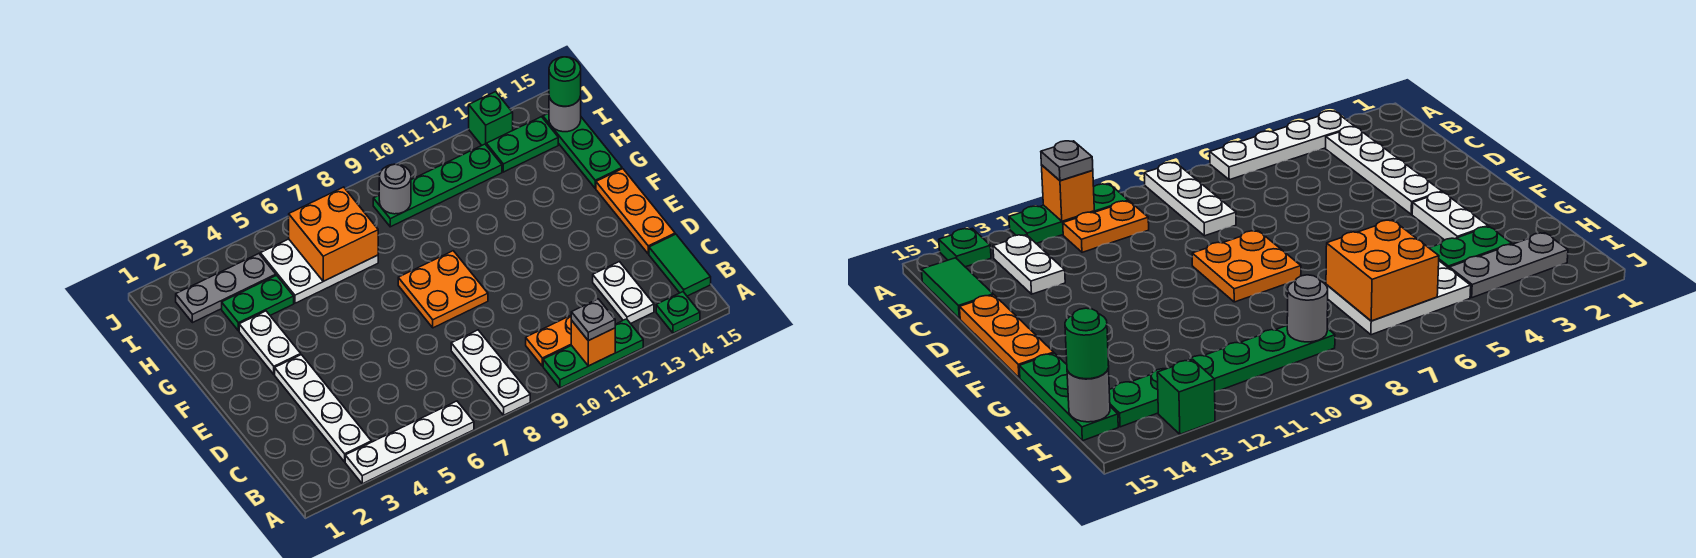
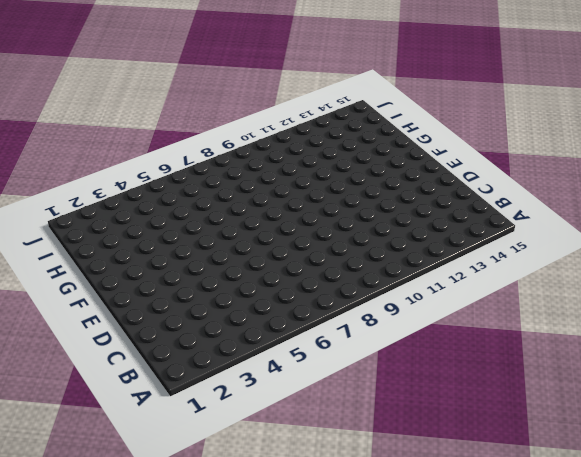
none -> white 1x4 plate [345,401,474,484]
none -> white 1x3 plate [451,330,530,415]
none -> green 1x3 plate [543,319,643,388]

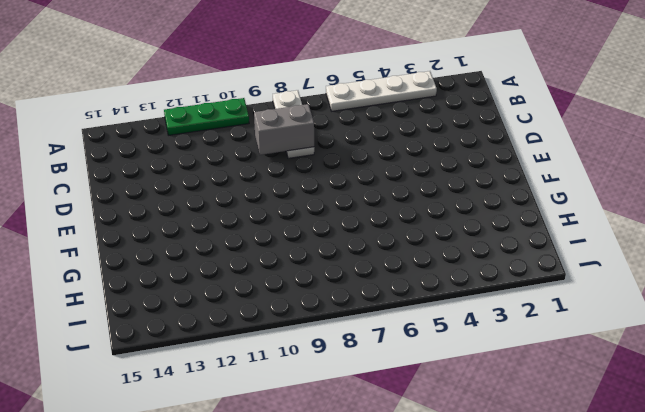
grey 1x2 brick [254,104,314,155] -> none
none -> green 1x1 plate [656,292,700,333]
none -> white 1x4 plate [275,355,371,462]
none -> orange 1x2 plate [526,316,571,366]

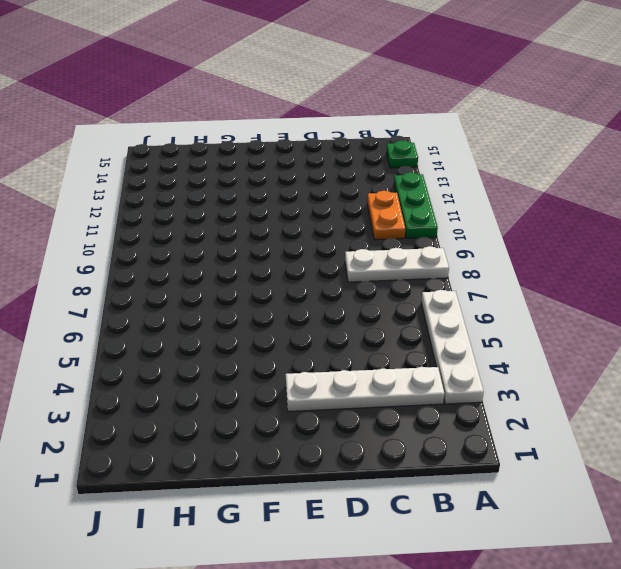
none -> white 1x2 plate [593,262,654,324]
none -> green 1x2 tile [649,234,711,296]
none -> orange 1x3 plate [596,169,675,254]

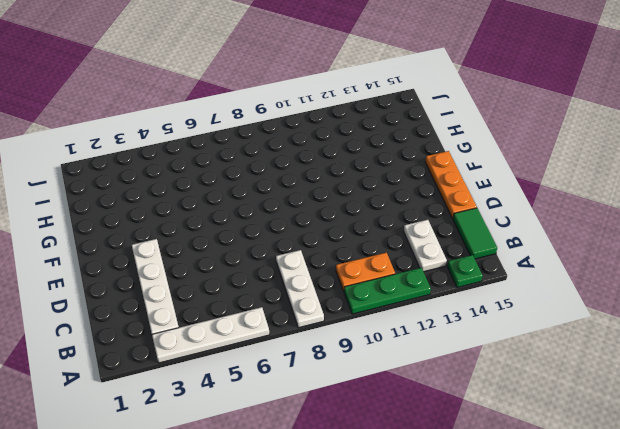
none -> orange 2x2 plate [398,251,488,328]
none -> white 1x2 plate [239,311,301,374]
none -> green 1x3 plate [543,113,622,188]

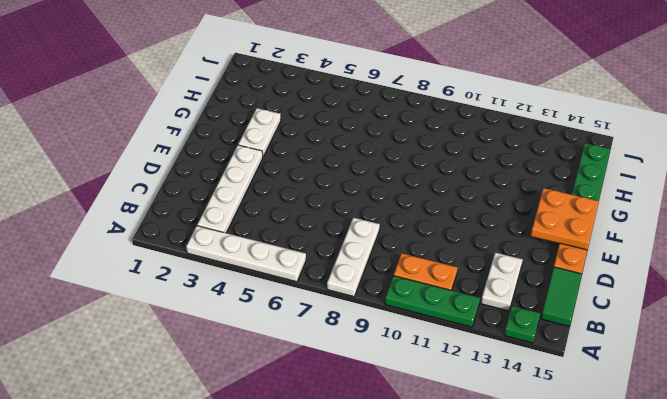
orange 2x2 plate [531,188,599,250] -> orange 2x2 plate moved to [398,251,488,328]
none -> green 1x2 plate [222,275,294,331]
none -> white 2x3 plate [260,239,378,303]
none -> grey 1x3 plate [176,254,276,323]

